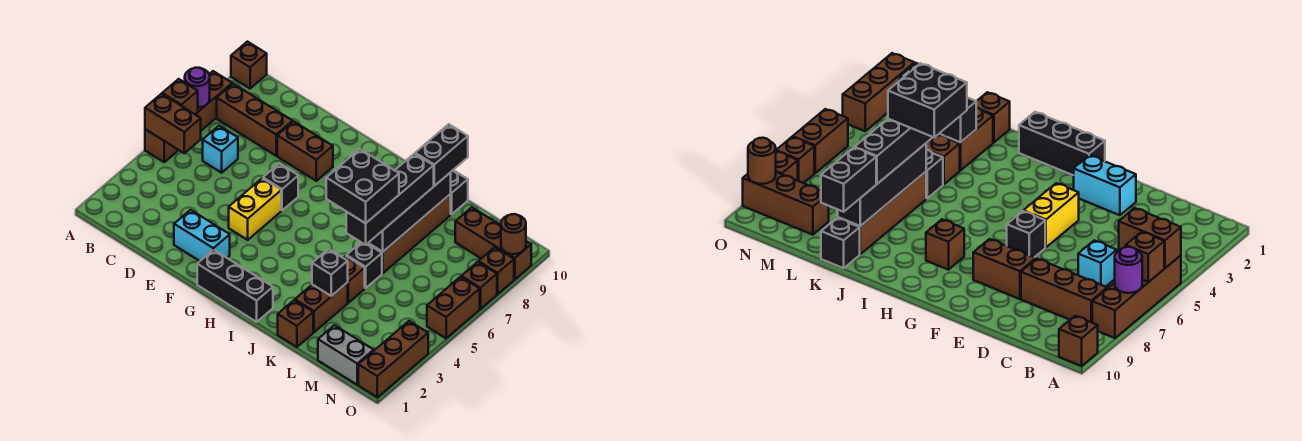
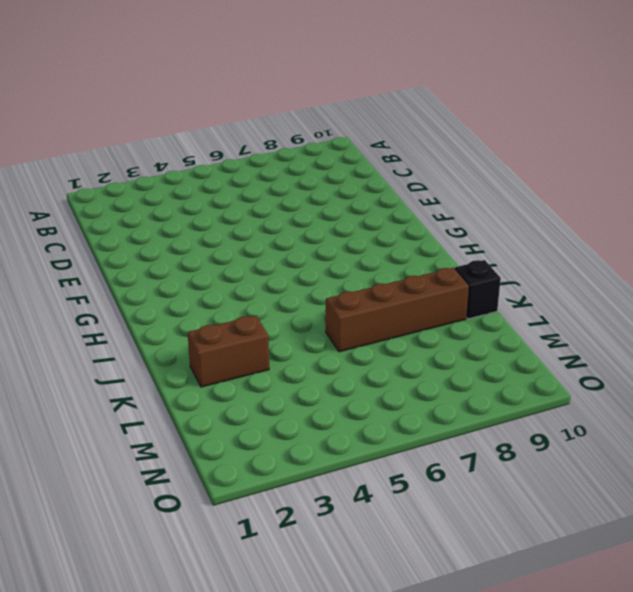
none -> brown 1x4 brick [145,71,232,162]
none -> brown 1x1 brick [231,42,267,88]
none -> brown 1x3 brick [217,84,293,156]
none -> cyan 1x1 brick [203,126,238,173]

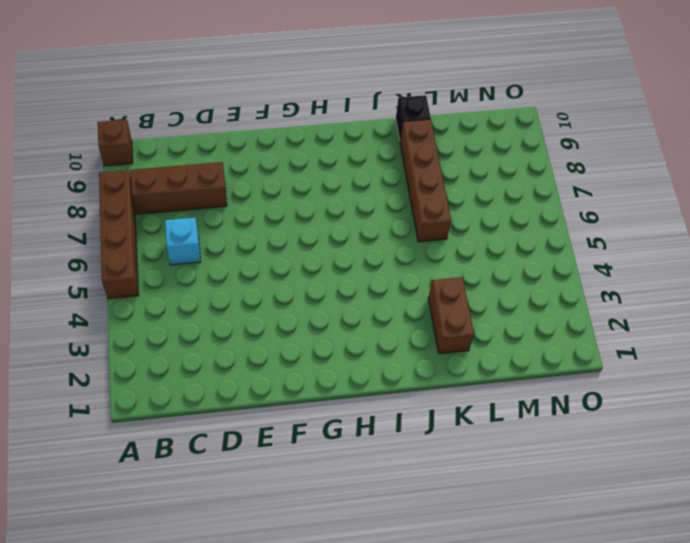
none -> cyan 1x2 brick [174,210,230,261]
none -> brown 1x2 brick [277,121,333,181]
none -> yellow 1x2 brick [229,178,281,240]
none -> black 1x1 brick [263,163,298,210]

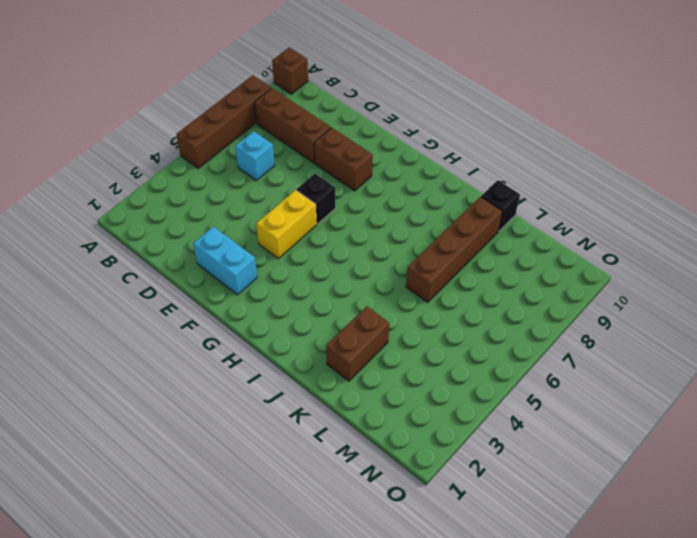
none -> black 1x3 brick [197,250,273,322]
none -> brown 1x1 brick [926,219,964,270]
none -> brown 1x1 brick [278,300,313,347]
none -> brown 1x1 brick [344,256,365,303]

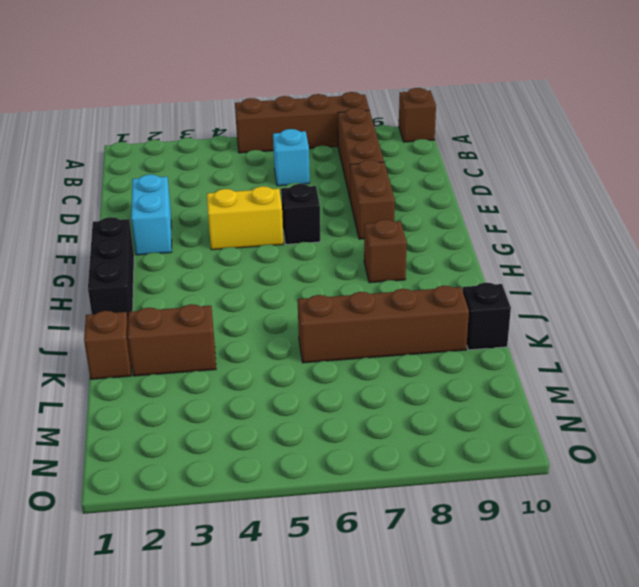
none -> brown 1x1 brick [344,256,365,303]
none -> black 1x1 brick [346,243,382,288]
none -> grey 1x2 brick [318,325,374,385]
none -> brown 1x3 brick [455,207,531,279]

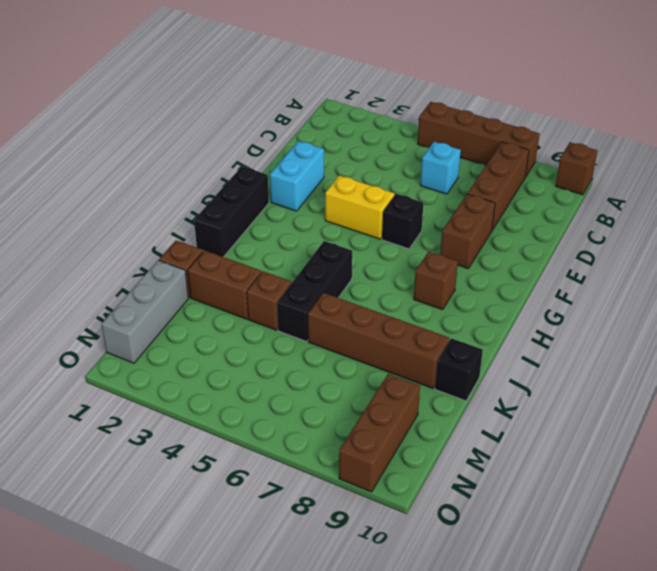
black 1x3 brick [277,241,352,342] -> black 1x1 brick [346,243,382,288]
grey 1x3 brick [101,260,188,363] -> grey 1x2 brick [318,325,374,385]
none -> brown 1x3 brick [358,321,428,397]
none -> brown 1x2 brick [427,277,480,338]
none -> brown 1x1 brick [461,262,497,309]
none -> brown 1x1 brick [479,247,514,294]

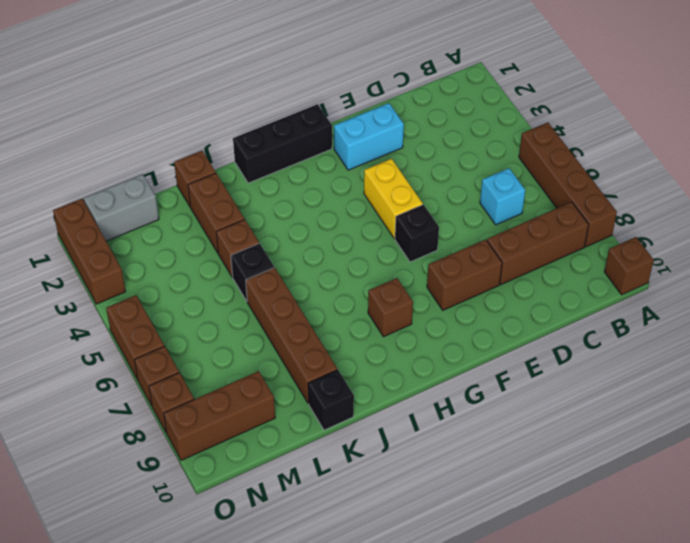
none -> brown 1x2 brick [145,94,201,153]
none -> brown 1x1 brick [162,79,198,114]
none -> purple 1x1 round brick [185,68,210,108]
none -> black 1x1 brick [312,249,348,296]

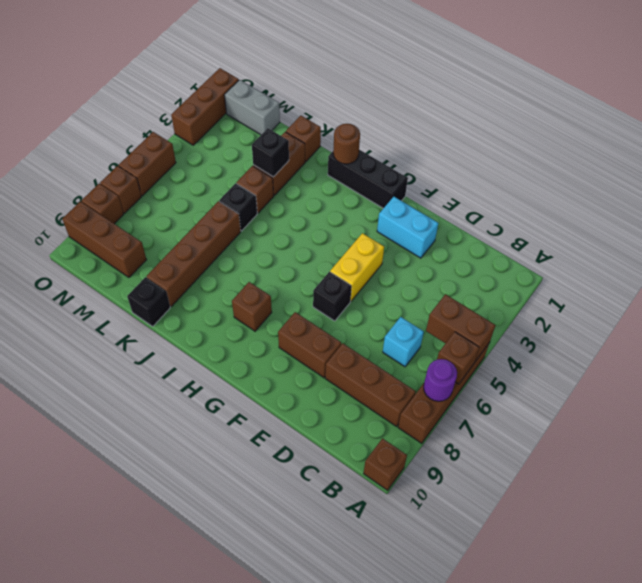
brown 1x1 round brick [333,124,360,164] -> brown 1x1 round brick moved to [501,214,526,254]
none -> black 1x4 brick [369,172,451,252]
none -> black 1x4 brick [346,154,434,245]
none -> black 1x2 brick [415,124,468,186]
none -> black 2x2 brick [326,149,399,223]

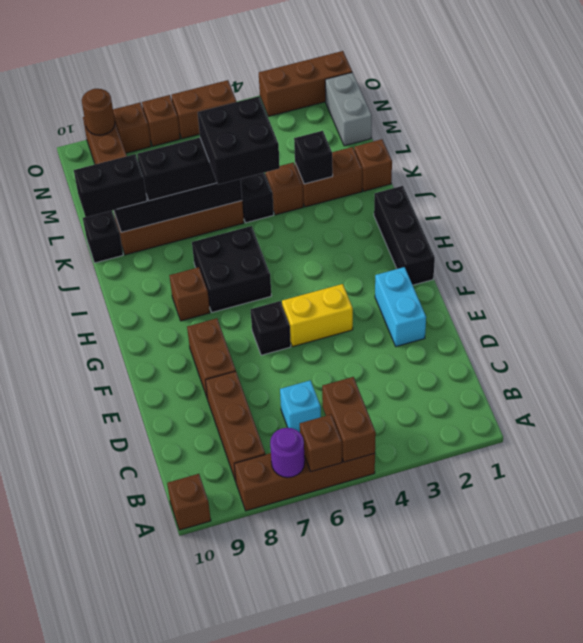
black 2x2 brick [192,226,271,312] -> none

